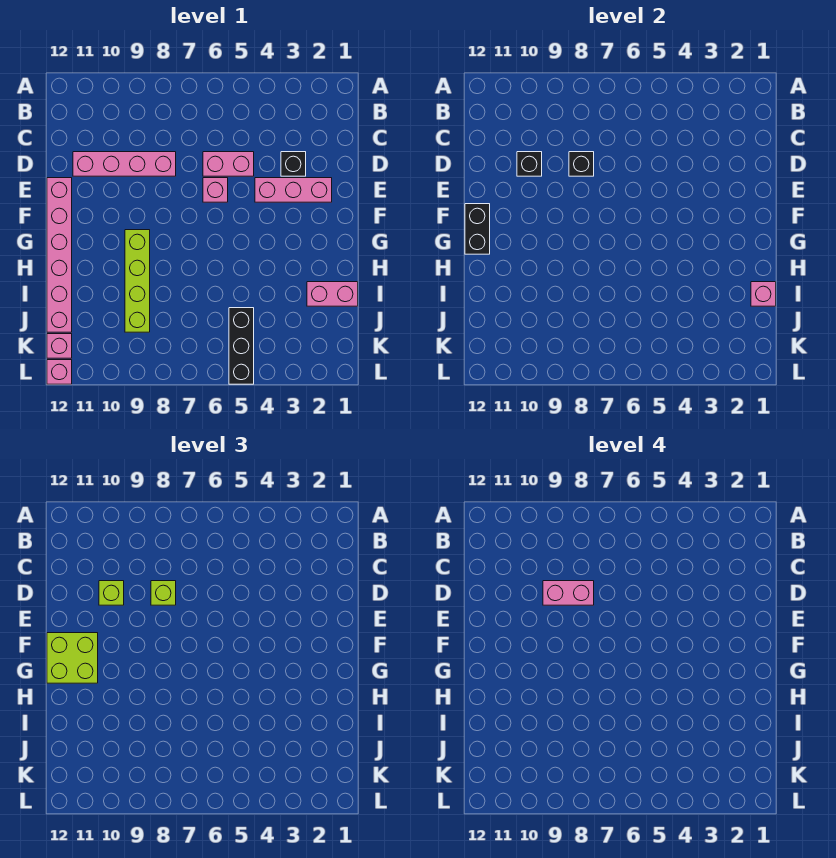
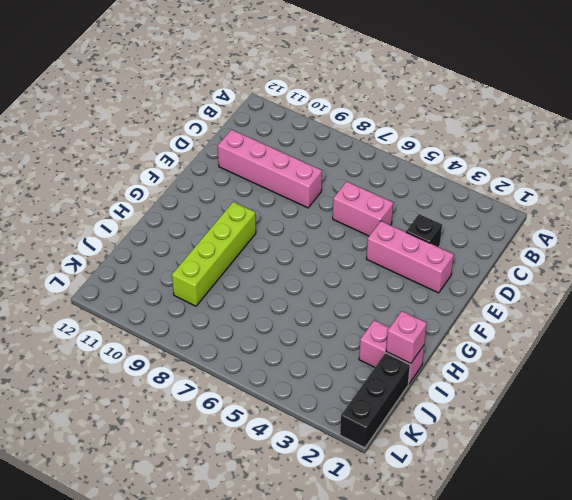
black 1x3 brick [340,353,410,448] -> black 1x3 brick moved to [229,308,254,384]
none -> pink 1x1 brick [203,178,228,202]
none -> pink 1x6 brick [47,178,72,332]
none -> pink 1x1 brick [47,334,72,358]

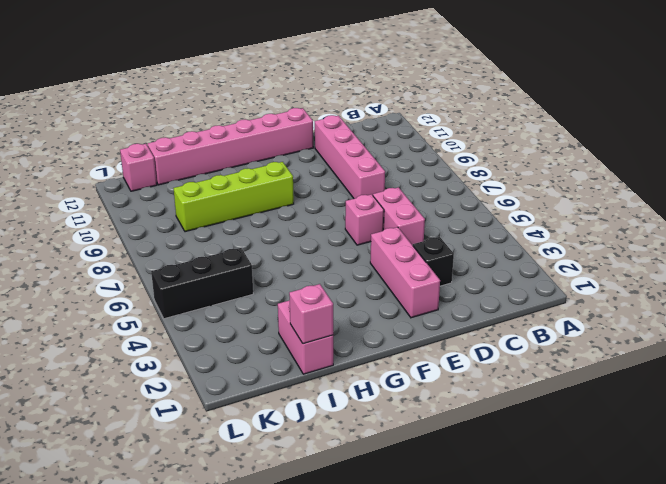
none -> pink 1x1 brick [47,360,72,384]
none -> black 1x1 brick [569,152,594,176]
none -> black 1x1 brick [517,152,542,176]

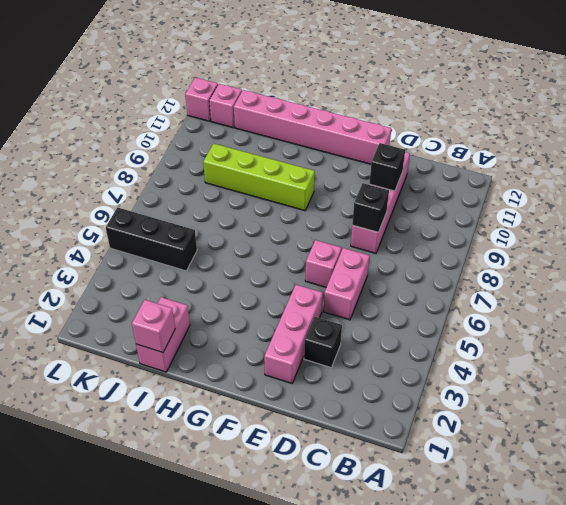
none -> black 1x2 brick [465,204,490,254]
none -> lime 1x1 brick [151,581,176,605]
none -> lime 1x1 brick [99,581,124,605]

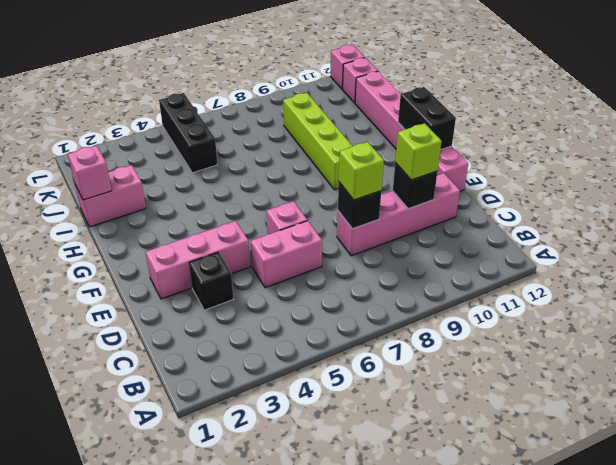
none -> lime 2x2 brick [47,633,98,683]
none -> pink 1x2 brick [543,581,594,605]

